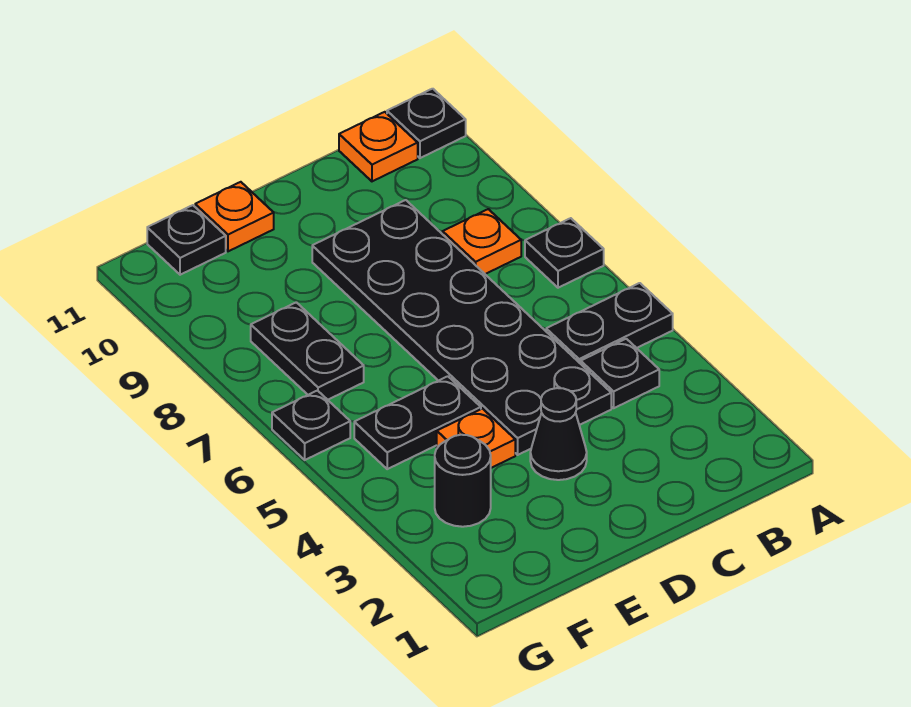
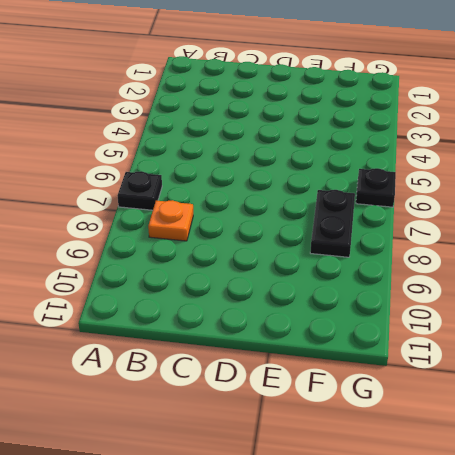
none -> black 1x2 plate [546,283,673,364]
none -> black 1x1 plate [387,89,466,158]
none -> black 1x1 plate [581,339,659,408]

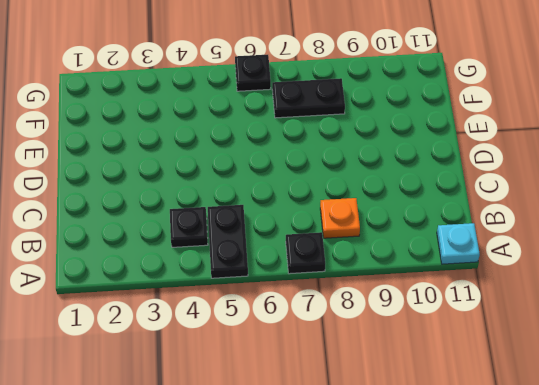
cyan 1x1 plate [437,223,480,264] -> black 1x1 plate [387,89,466,158]
none -> orange 1x1 plate [339,112,418,181]
none -> black 2x6 plate [312,200,611,455]
none -> black 1x1 cone [530,388,587,480]

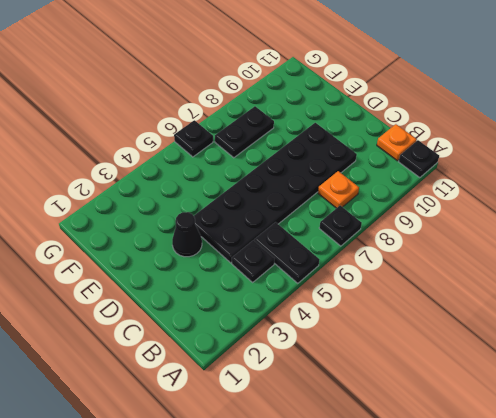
none -> orange 1x1 plate [437,409,515,468]
none -> black 1x2 plate [354,376,481,469]
none -> orange 1x1 plate [195,182,274,251]

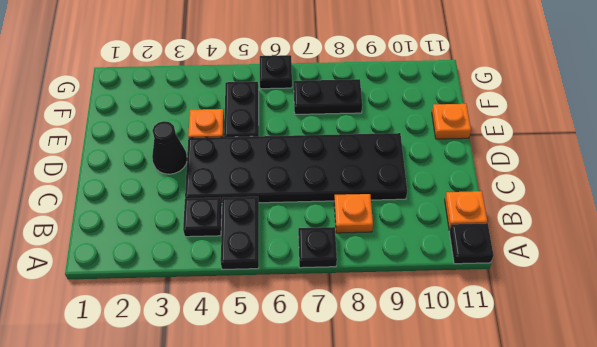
none -> black 1x1 round brick [435,435,491,527]
none -> black 1x1 plate [147,205,226,275]

